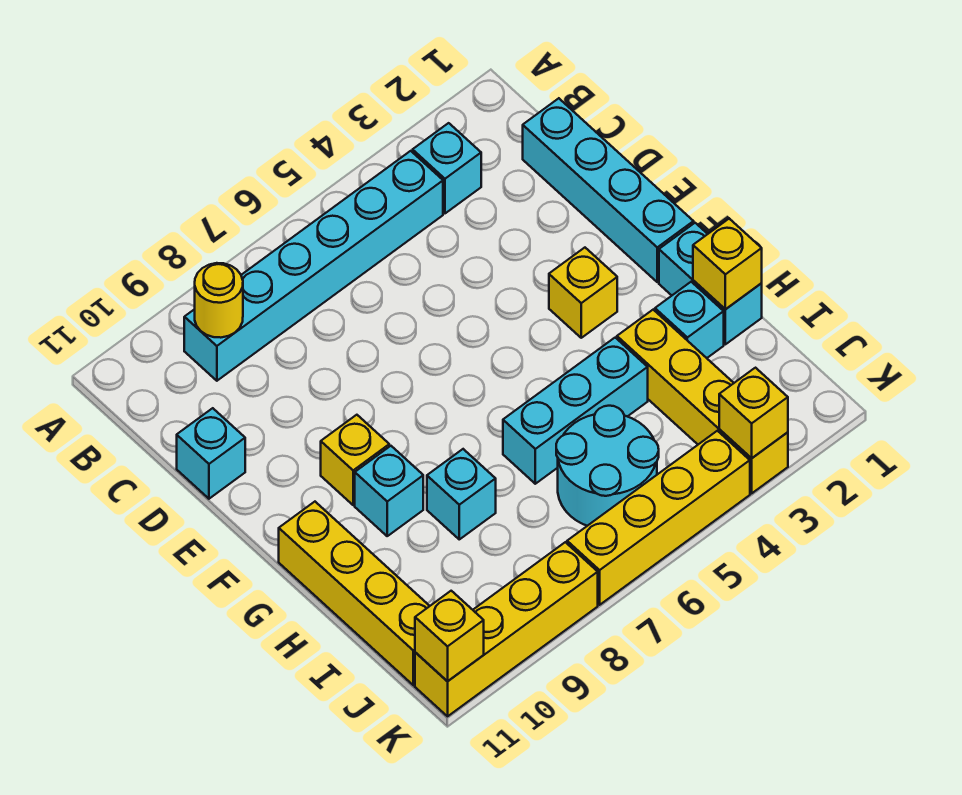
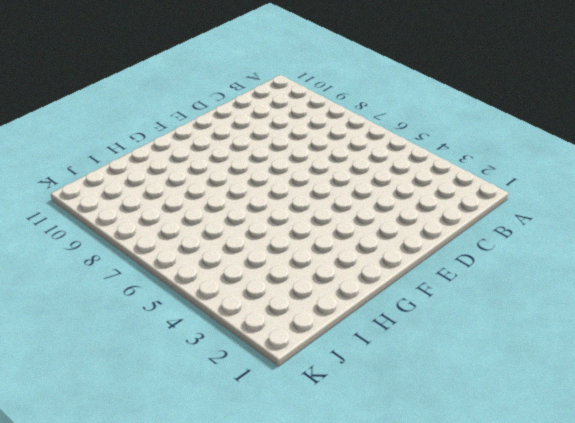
none -> cyan 1x1 brick [413,123,481,213]
none -> cyan 1x6 brick [184,151,443,381]
none -> cyan 1x4 brick [523,98,694,282]

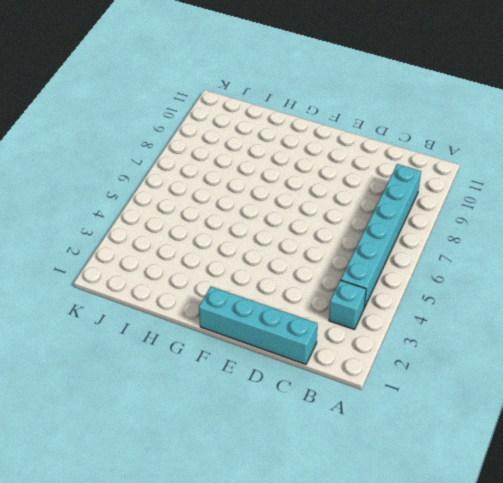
none -> cyan 1x1 brick [177,408,245,499]
none -> yellow 1x1 brick [549,248,617,338]
none -> yellow 1x1 brick [321,415,389,505]

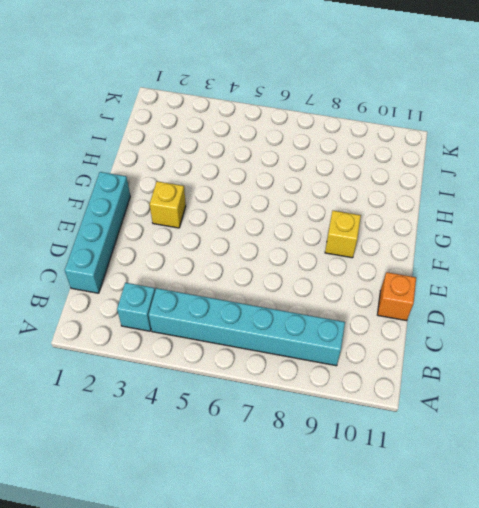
orange 1x1 brick [378,272,416,321] -> cyan 1x1 brick [177,408,245,499]
none -> cyan 1x2 brick [659,223,762,344]
none -> cyan 1x1 brick [355,446,423,536]
none -> yellow 1x4 brick [279,502,429,685]

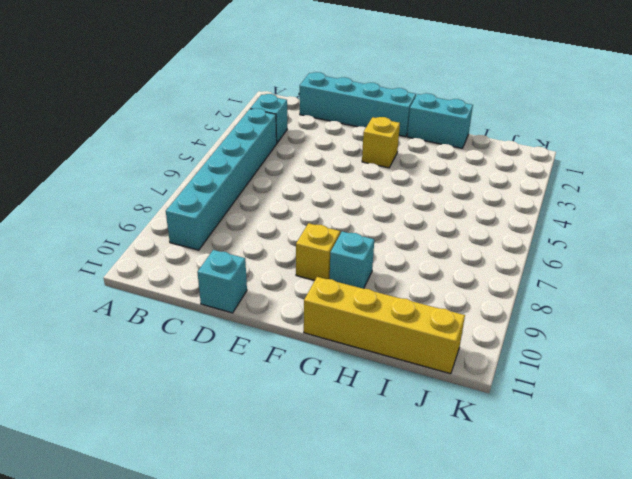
none -> cyan 1x1 brick [655,282,724,358]
none -> yellow 1x4 brick [617,310,788,493]
none -> cyan 1x3 brick [503,338,648,484]

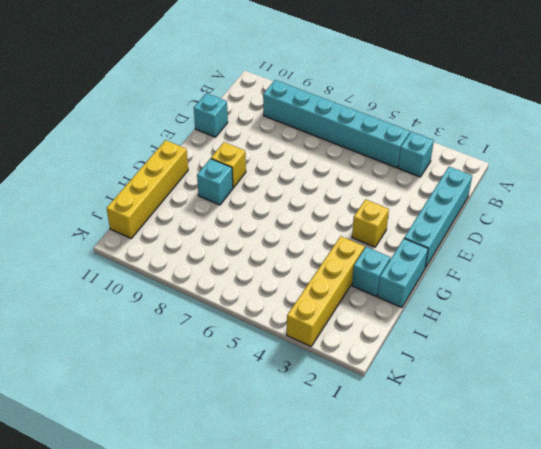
none -> cyan 1x3 brick [503,338,648,484]
none -> cyan 1x1 brick [427,449,496,539]
none -> cyan 2x2 round brick [556,406,659,526]

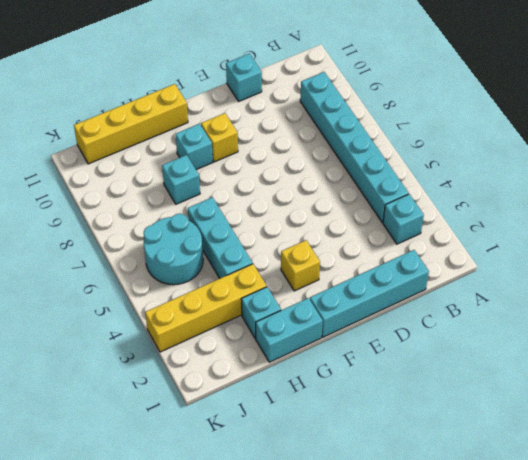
none -> yellow 1x4 brick [567,431,750,605]
none -> yellow 1x4 brick [415,542,598,716]
none -> yellow 1x1 round brick [195,263,243,338]

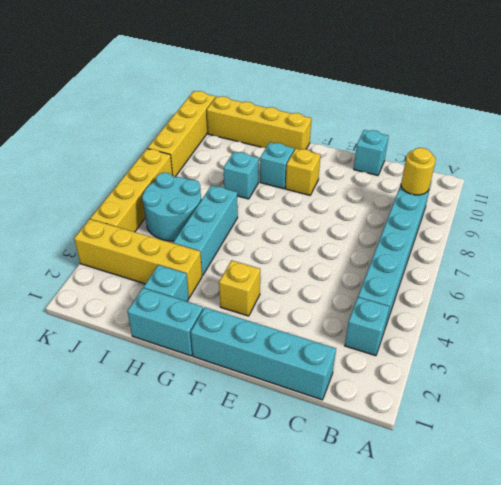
none -> yellow 1x1 brick [693,219,762,309]
none -> yellow 1x1 brick [719,368,788,458]
none -> yellow 1x1 brick [415,591,484,681]

